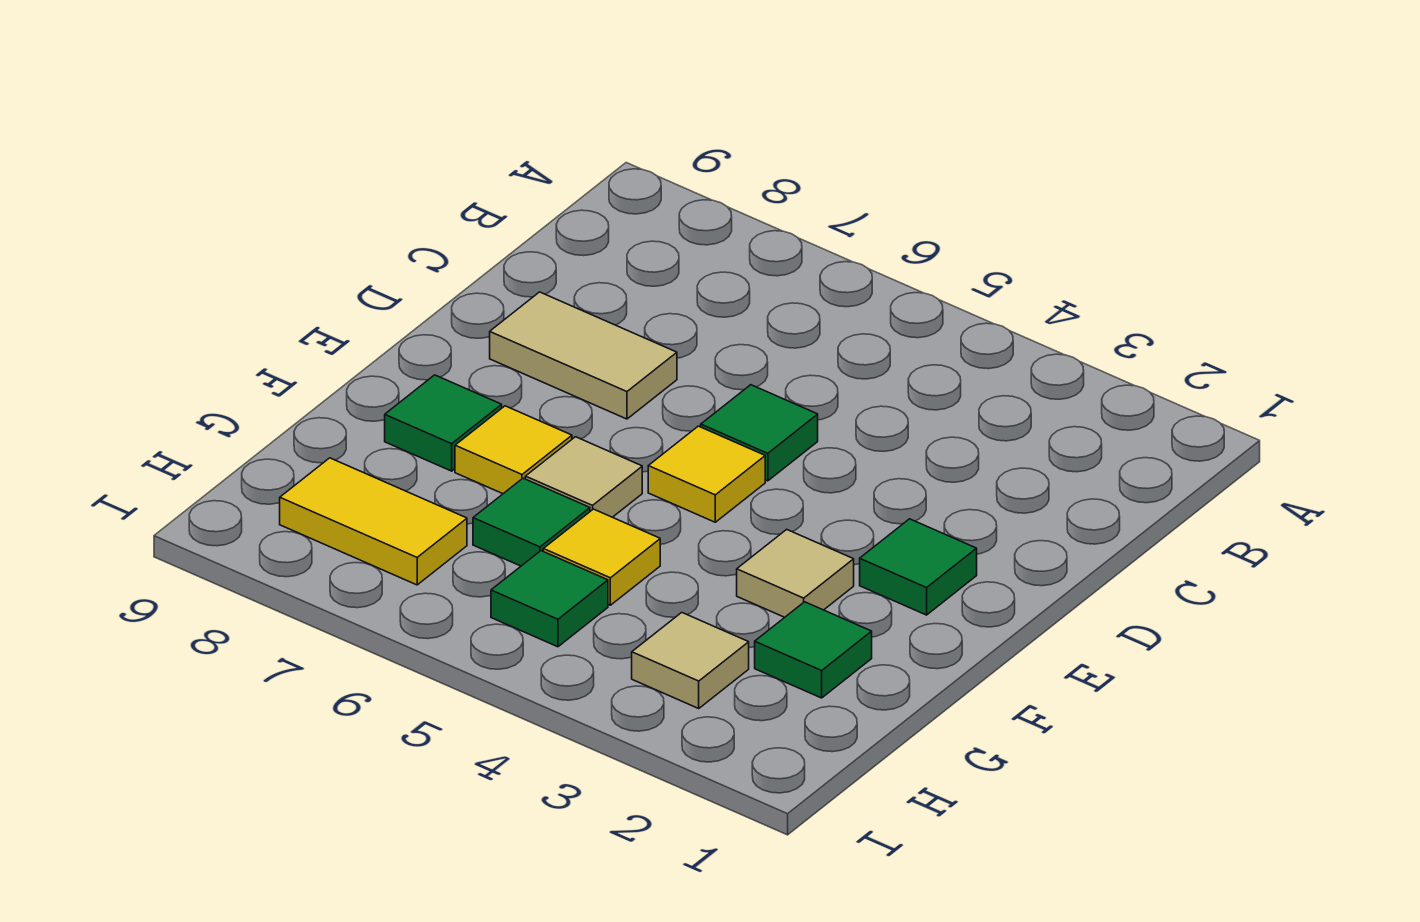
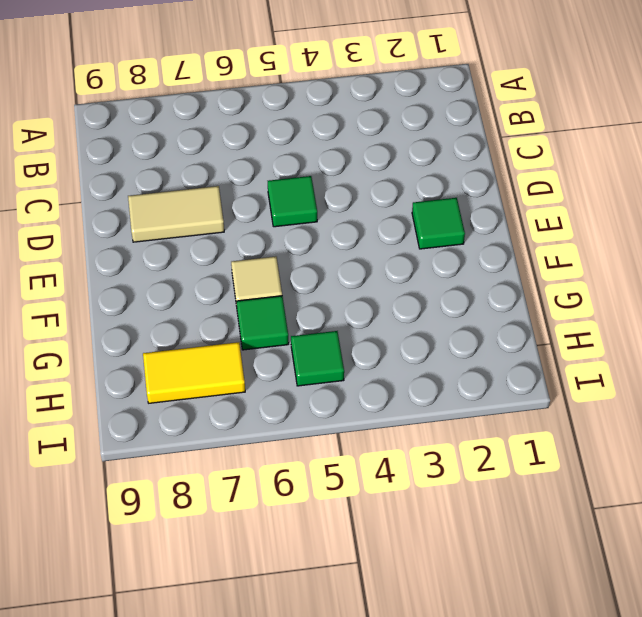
none -> yellow 1x1 tile [648,426,765,522]
none -> tan 1x1 tile [737,529,854,617]
none -> yellow 1x1 tile [455,406,572,494]

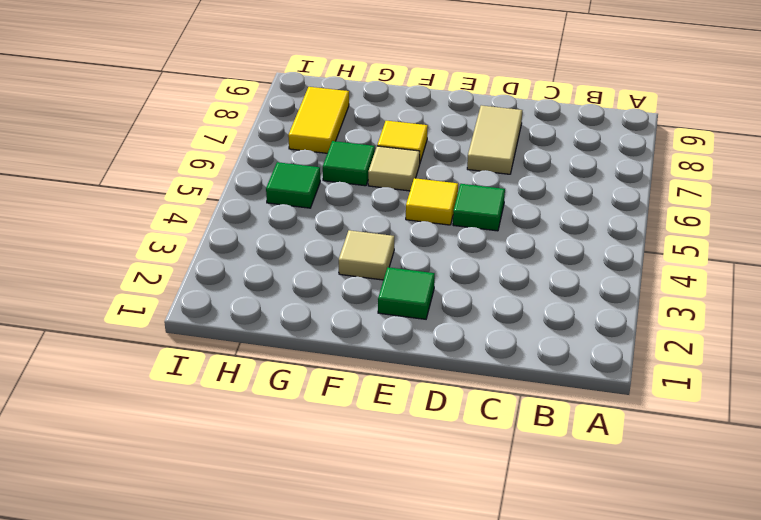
none -> green 1x1 tile [385,375,502,471]
none -> green 1x1 tile [755,602,872,698]
none -> yellow 1x1 tile [543,509,660,605]

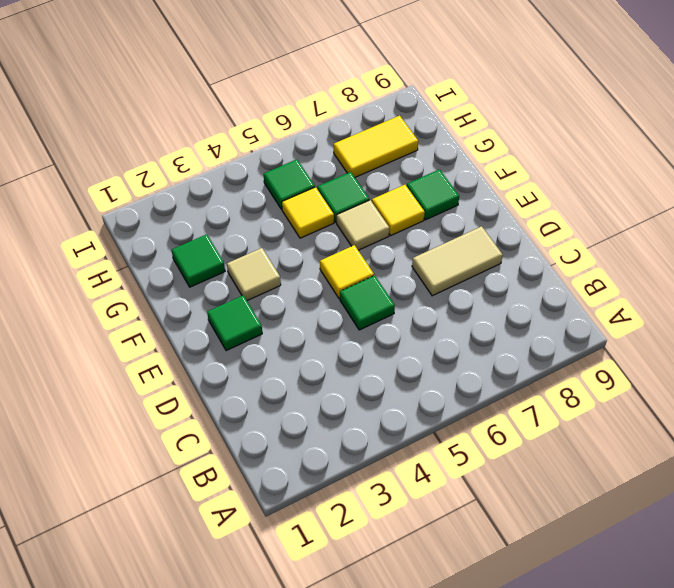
none -> tan 1x1 tile [632,613,749,708]

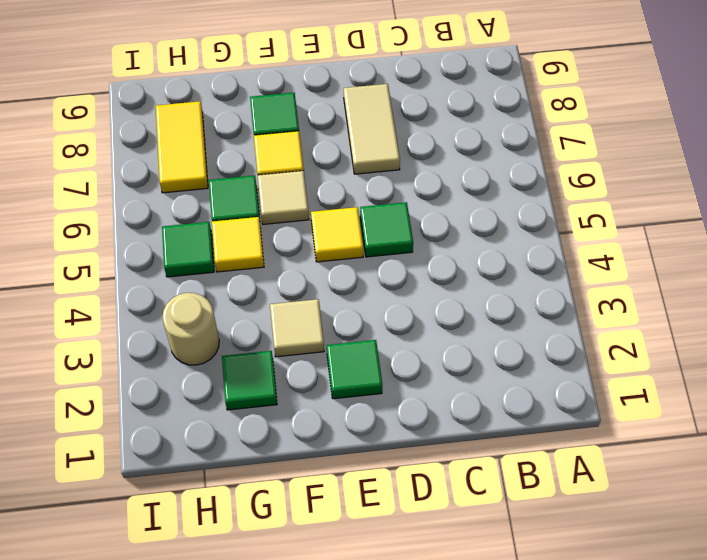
tan 1x1 round brick [162,293,219,365] -> tan 1x1 tile [632,613,749,708]

